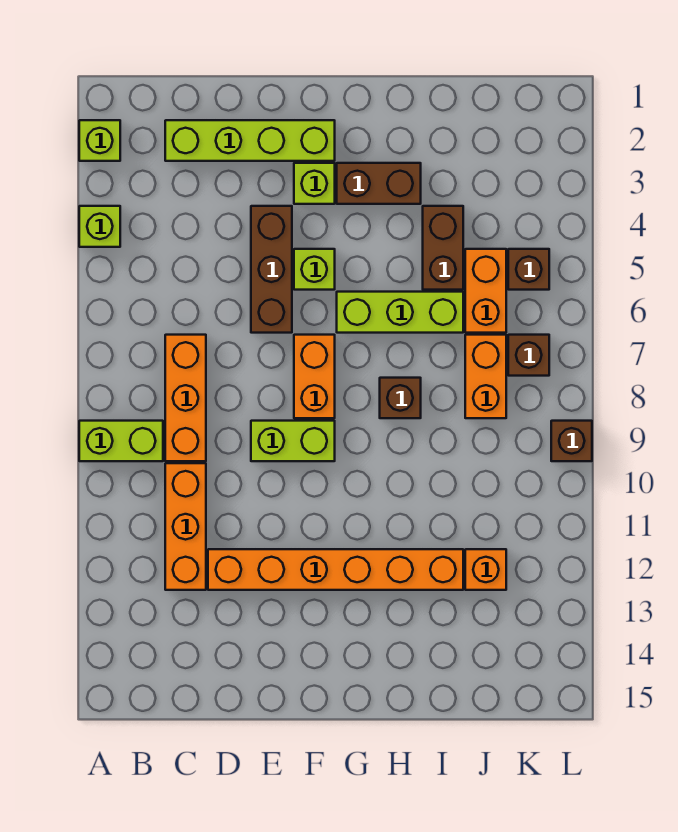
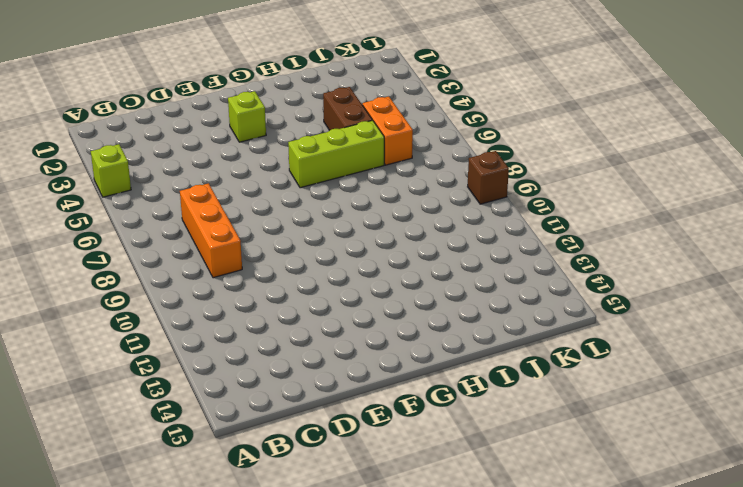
none -> lime 1x1 brick [79,120,120,161]
none -> lime 1x2 brick [79,421,163,461]
none -> lime 1x4 brick [165,120,335,161]

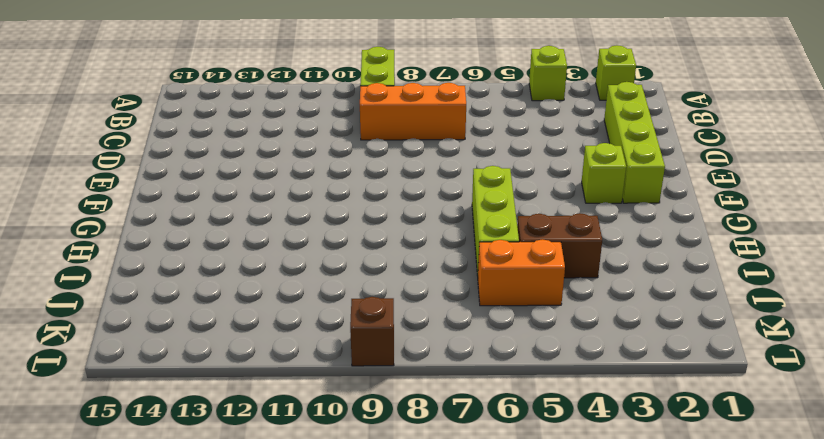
none -> orange 1x3 brick [165,463,206,590]
none -> orange 1x6 brick [208,549,463,590]
none -> brown 1x3 brick [251,206,292,333]

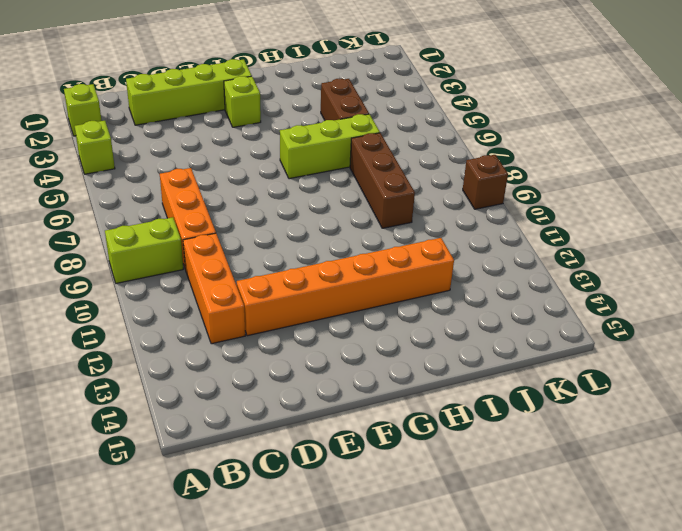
brown 1x3 brick [350,133,415,228] -> brown 1x3 brick moved to [251,206,292,333]
none -> lime 1x2 brick [251,421,335,461]
none -> lime 1x1 brick [294,249,335,290]
none -> orange 1x2 brick [294,335,335,418]

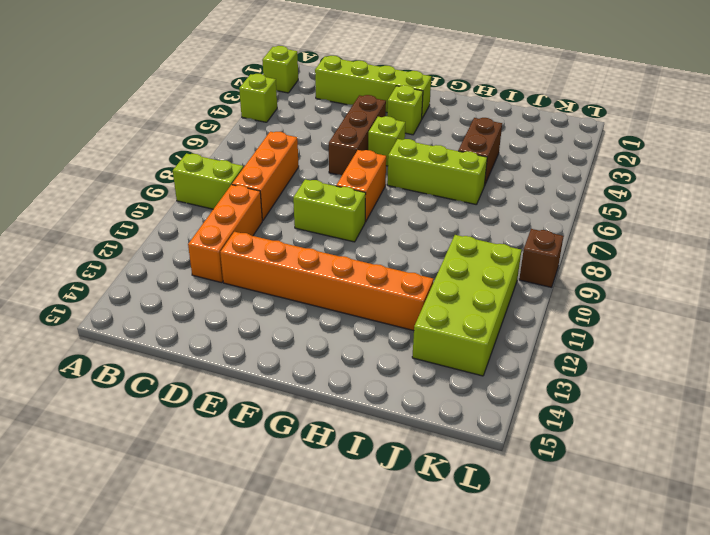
lime 2x4 brick [412,235,521,376] -> orange 1x1 brick [465,549,506,590]
none -> brown 1x2 brick [337,163,421,204]
none -> brown 1x1 brick [380,378,421,418]
none -> orange 1x2 brick [465,249,506,333]

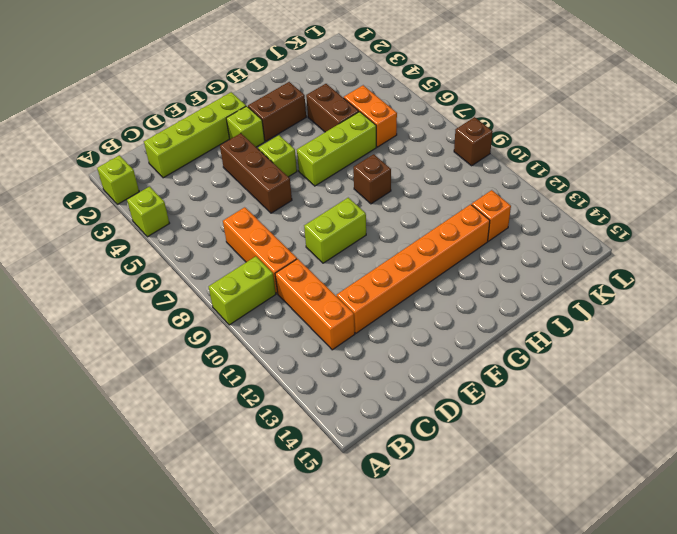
none -> orange 1x2 brick [294,335,335,418]
none -> orange 1x2 brick [465,335,506,418]
none -> brown 1x1 brick [508,249,549,290]

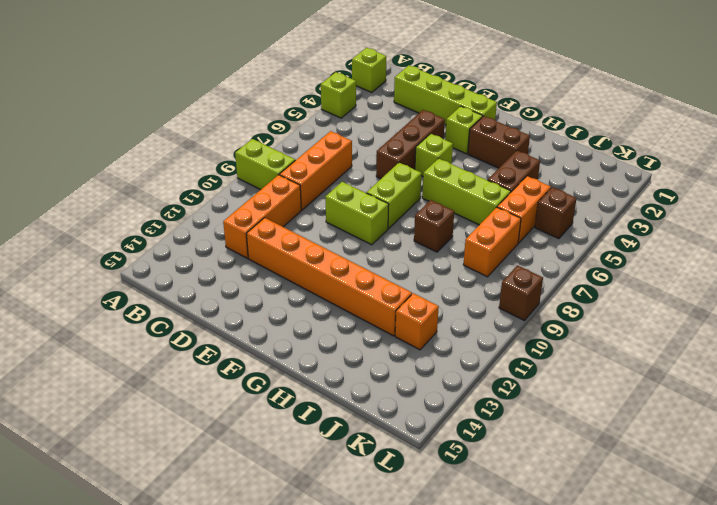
lime 1x2 brick [366,163,422,228] -> orange 1x2 brick [294,335,335,418]
none -> brown 1x1 brick [508,335,549,376]

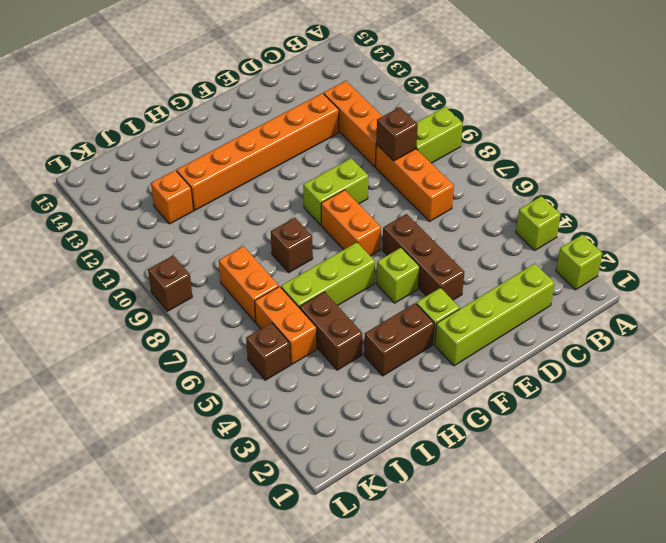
brown 1x1 brick [376,107,418,161] -> brown 1x1 brick moved to [508,335,549,376]

